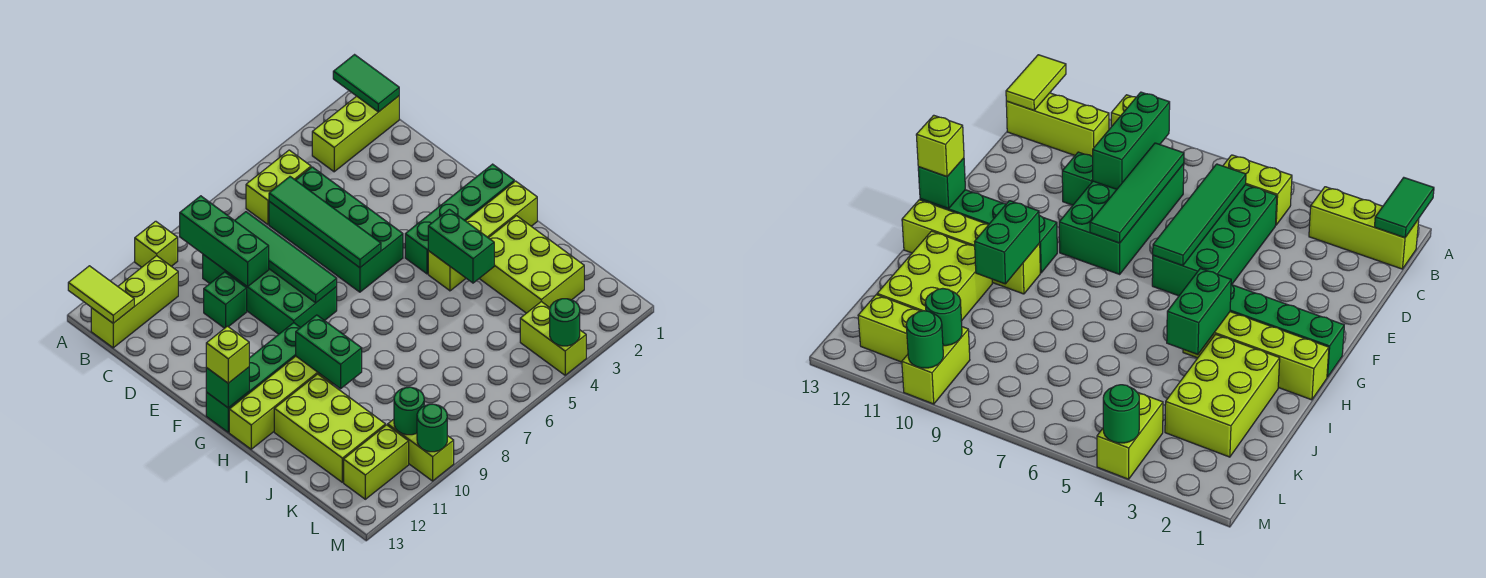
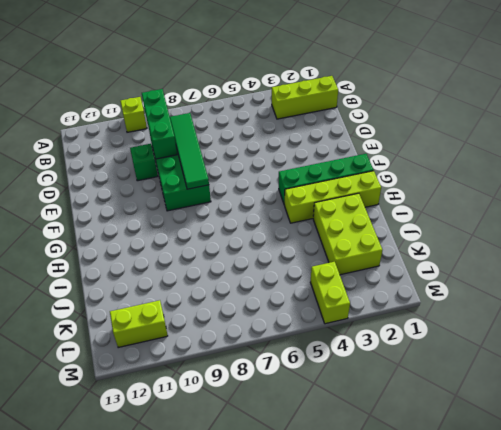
none -> lime 1x2 brick [246,150,311,225]
none -> lime 1x3 brick [91,256,178,348]
none -> green 2x4 brick [269,167,403,292]

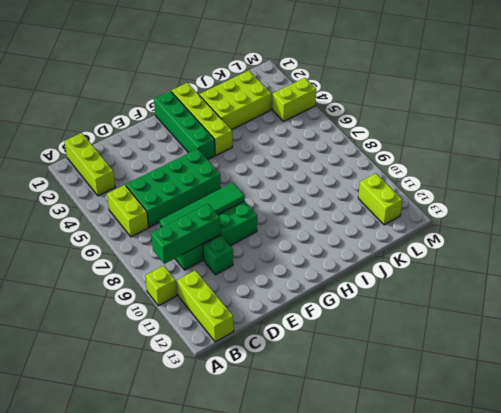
none -> green 1x4 brick [206,323,300,432]
none -> lime 1x4 brick [229,356,333,449]
none -> lime 2x3 brick [274,374,386,482]

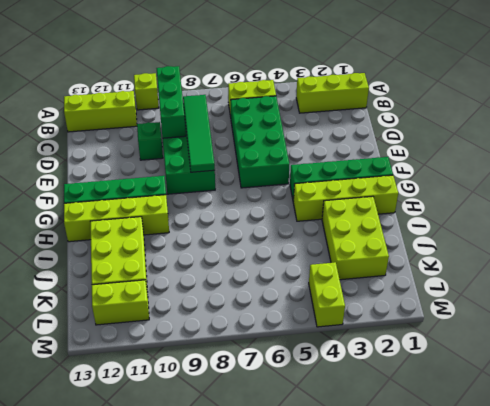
none -> lime 1x2 brick [388,419,454,481]
none -> green 1x2 tile [333,55,399,112]
none -> lime 1x2 tile [68,266,134,323]

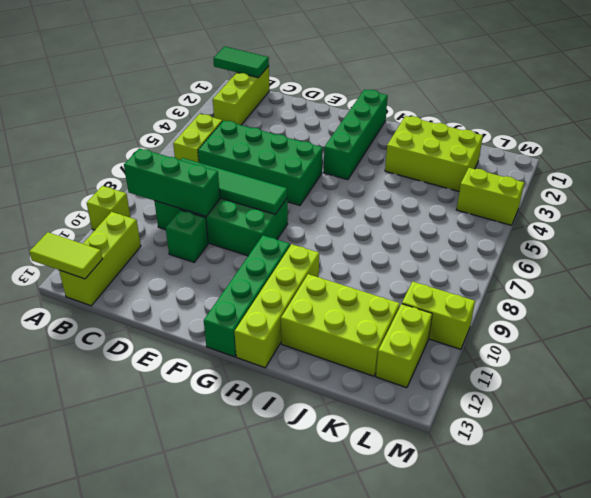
none -> lime 1x4 brick [428,181,537,291]
none -> green 1x4 tile [269,177,381,268]
none -> green 1x1 brick [206,367,249,408]

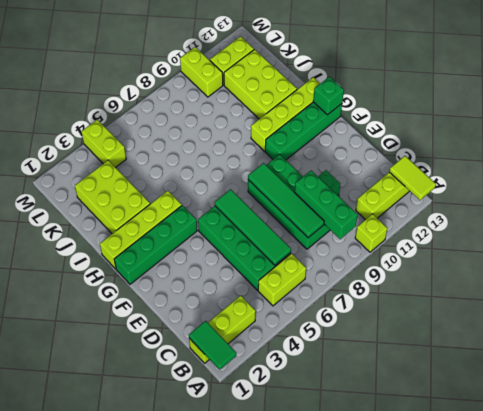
none -> green 1x2 brick [428,209,494,283]
none -> green 1x2 brick [296,315,362,389]
none -> green 1x1 round brick [394,387,424,435]

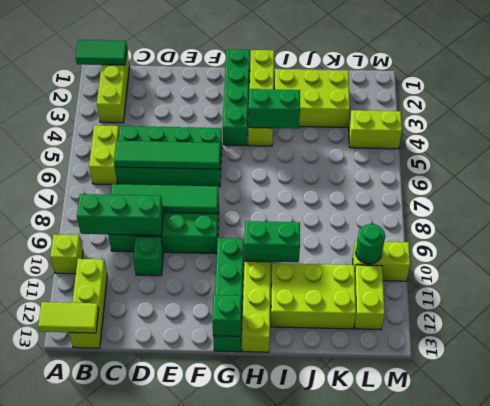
none -> green 1x1 round brick [550,299,580,346]
none -> green 1x1 round brick [417,404,447,452]
none -> lime 1x1 brick [206,326,249,383]

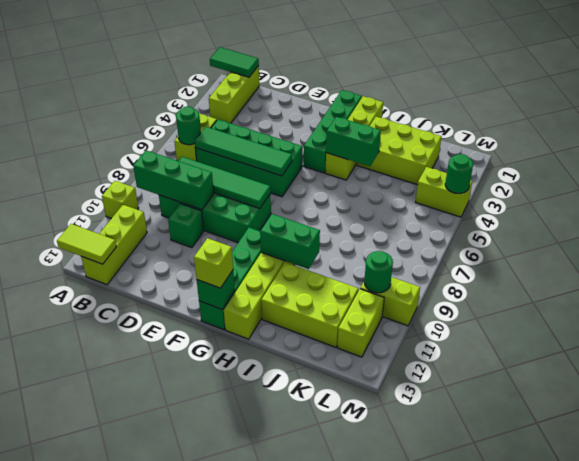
green 1x1 round brick [176,106,201,145] -> green 1x1 round brick moved to [417,404,447,452]

